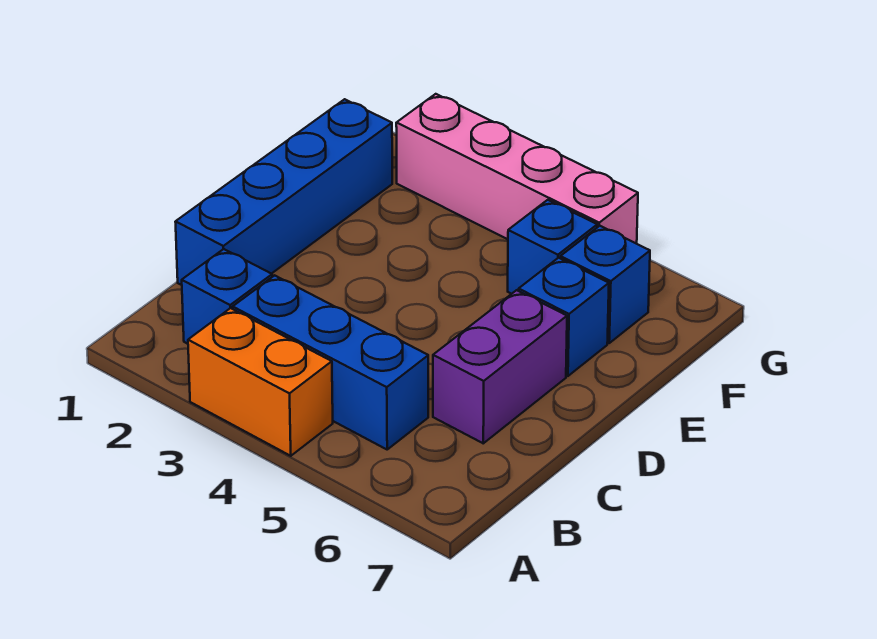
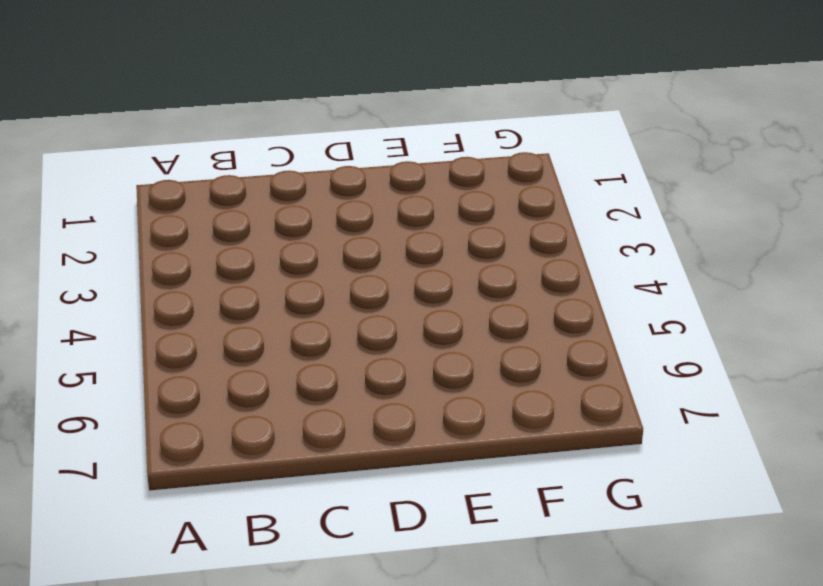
none -> orange 1x2 brick [188,308,333,456]
none -> blue 1x1 brick [182,249,272,344]

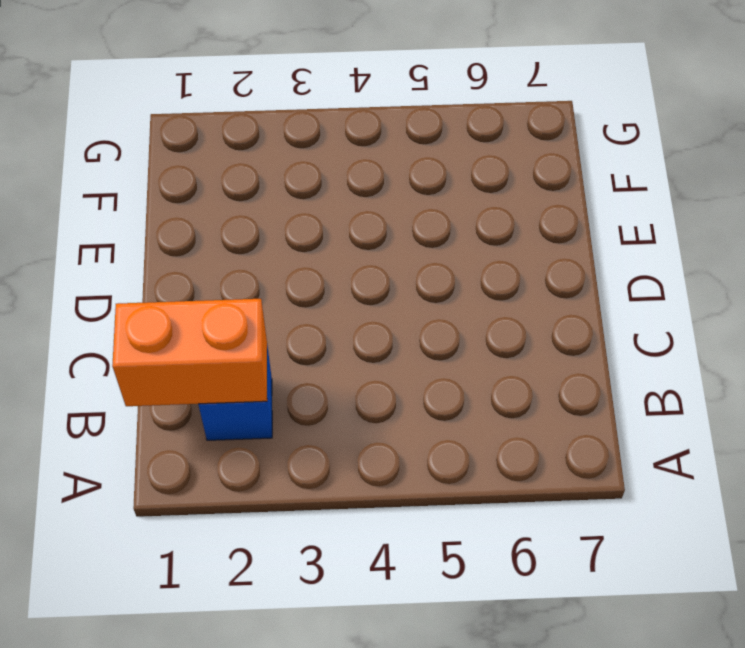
orange 1x2 brick [112,299,267,406] -> orange 1x2 brick moved to [188,308,333,456]
none -> blue 1x3 brick [233,275,428,449]
none -> blue 1x4 brick [175,99,392,285]

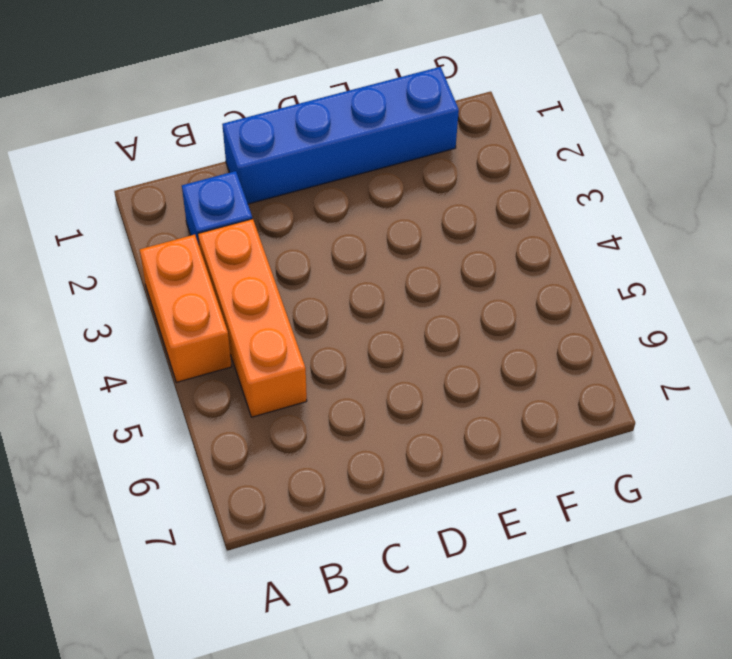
orange 1x3 brick [198,219,307,417] -> blue 1x3 brick [233,275,428,449]
none -> purple 1x2 brick [433,290,567,443]
none -> blue 1x1 brick [519,258,609,376]

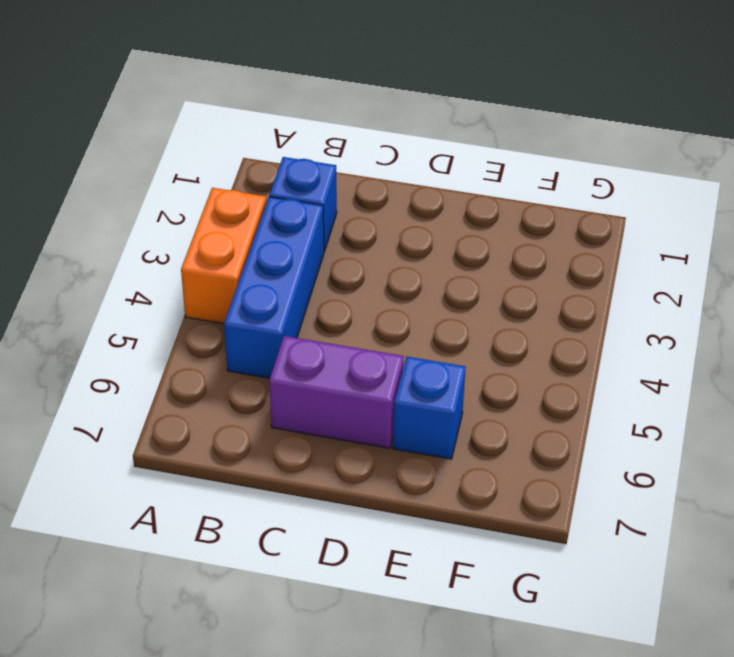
none -> blue 1x4 brick [175,99,392,285]
none -> blue 1x1 brick [508,200,597,294]

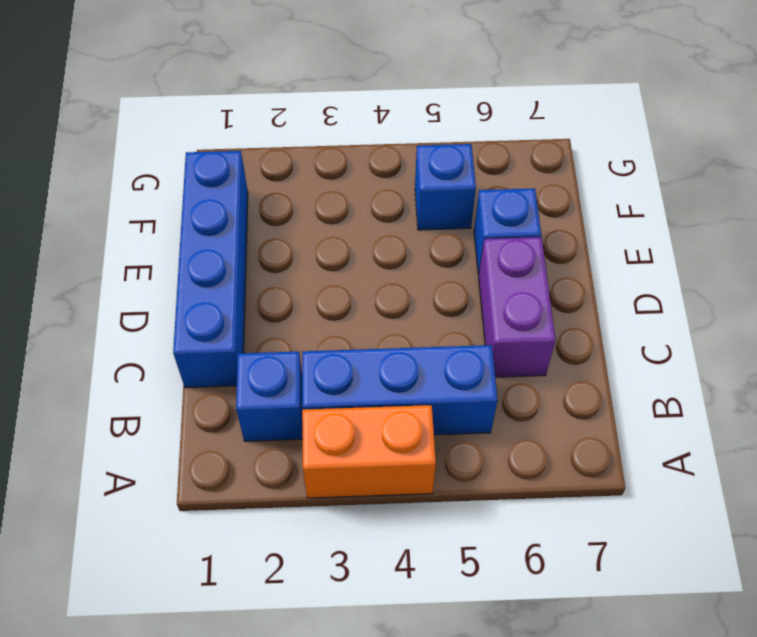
none -> blue 1x1 brick [560,226,650,343]
none -> pink 1x4 brick [396,94,638,244]

